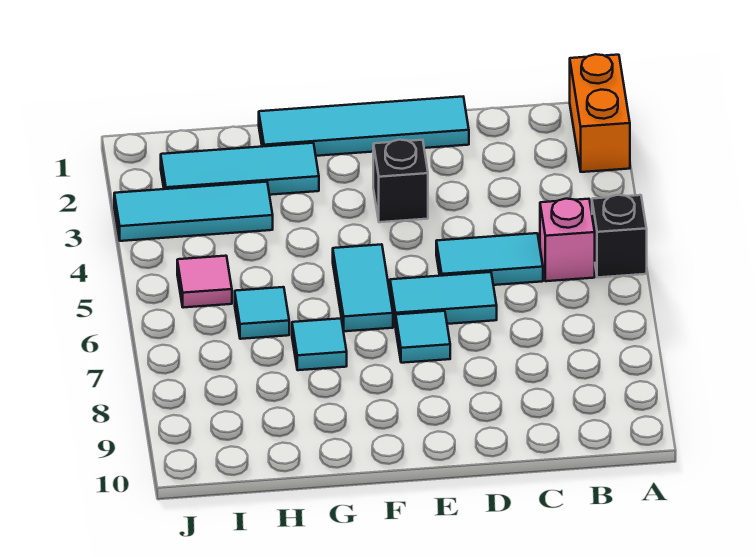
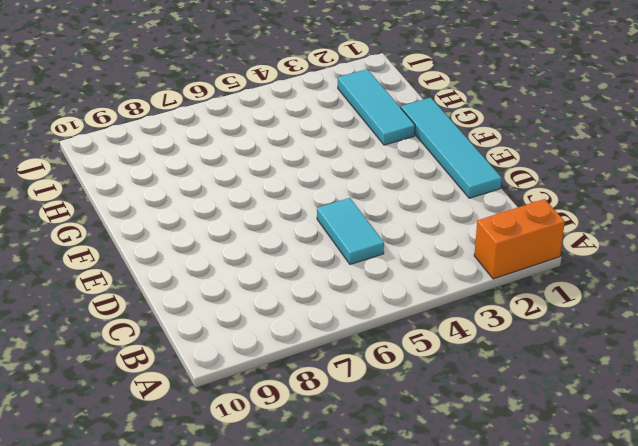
none -> black 1x1 brick [592,195,647,278]
none -> pink 1x1 brick [540,199,595,281]
none -> cyan 1x2 tile [390,272,497,327]

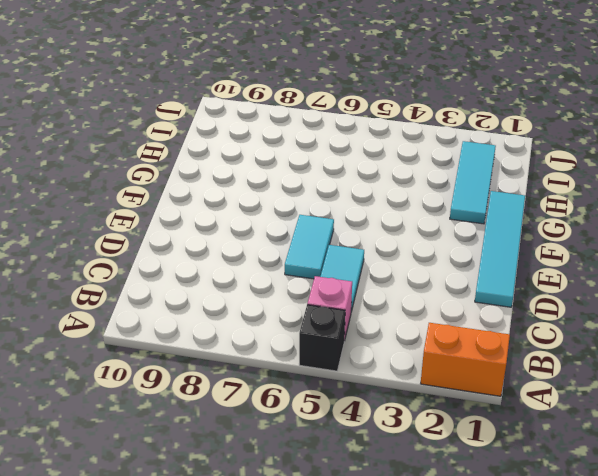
none -> black 1x1 brick [373,140,428,222]
none -> cyan 1x1 tile [396,311,450,363]
none -> cyan 1x2 tile [333,244,393,331]

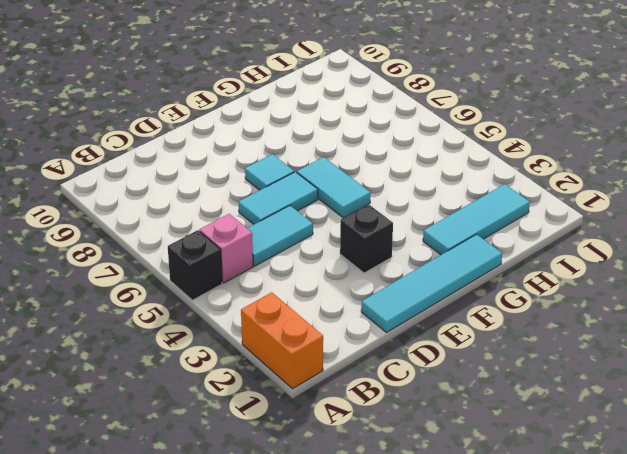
none -> cyan 1x1 tile [292,318,347,370]
none -> cyan 1x3 tile [114,182,273,241]
none -> cyan 1x1 tile [235,287,289,339]

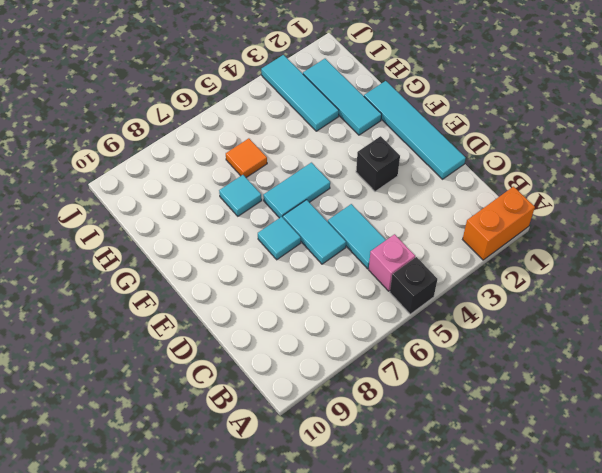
orange 1x1 tile [226,138,267,178] -> cyan 1x1 tile [235,287,289,339]
none -> pink 1x1 tile [177,256,232,308]

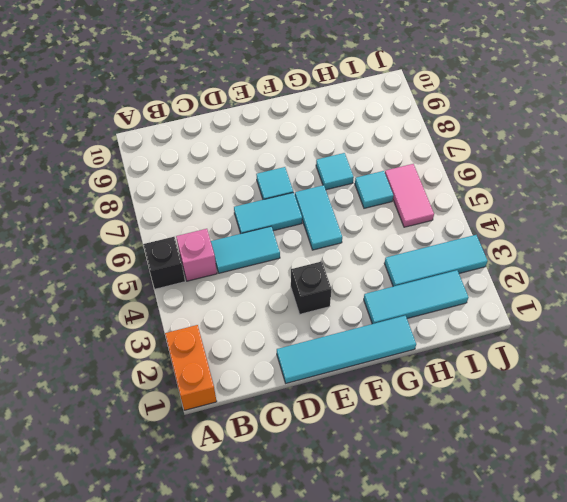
pink 1x2 tile [385,164,434,227] -> pink 1x1 tile [177,256,232,308]

